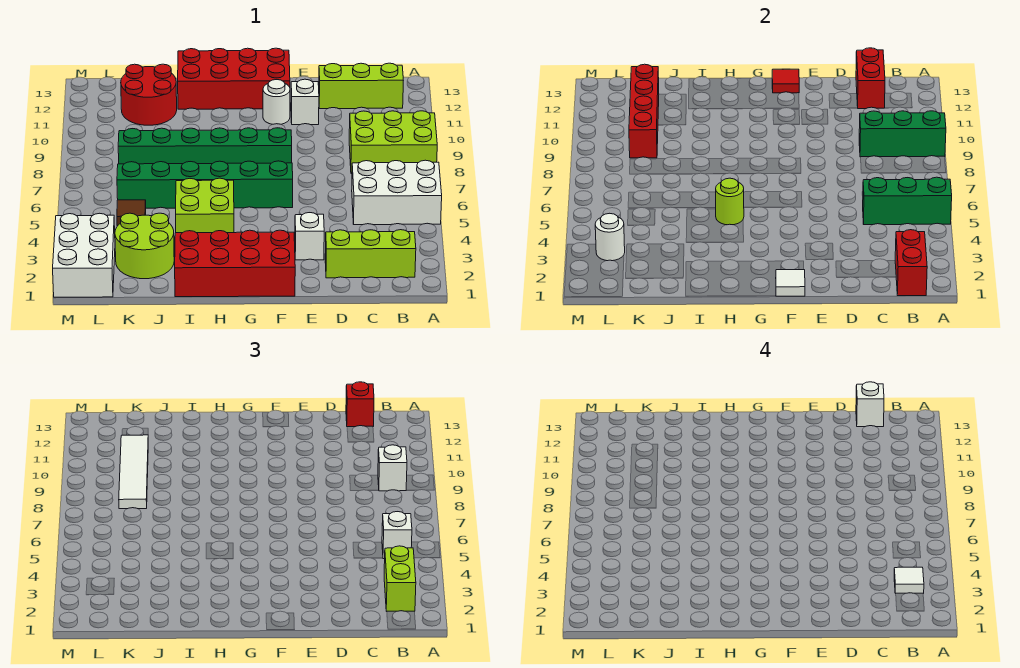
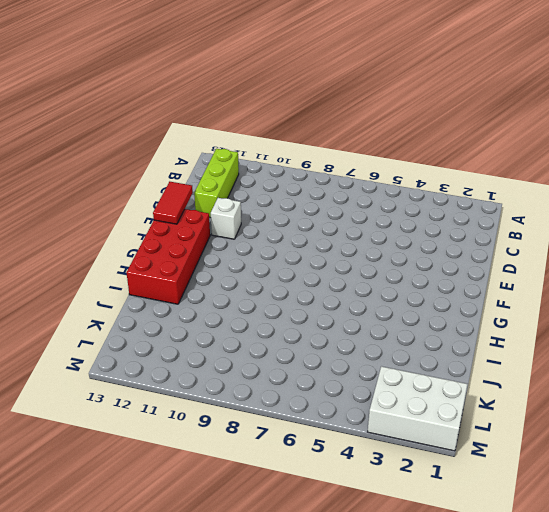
red 1x2 tile [153,182,193,224] -> red 1x1 tile [772,69,799,93]
none -> white 2x3 brick [352,160,442,225]
none -> lime 2x3 brick [349,111,437,174]
none -> lime 1x3 brick [325,230,416,278]
none -> white 1x1 brick [295,213,324,260]

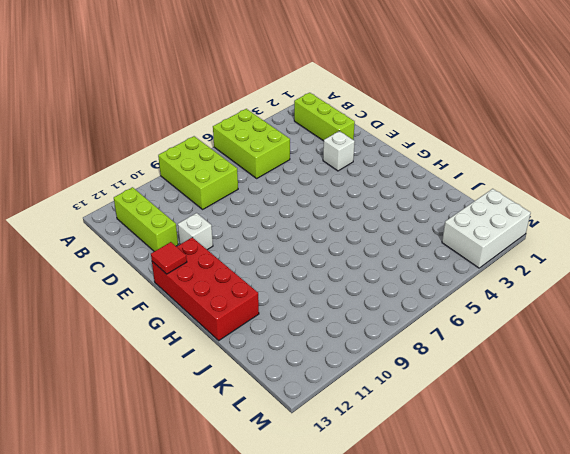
lime 2x3 brick [213,109,290,178] -> white 2x3 brick [352,160,442,225]
none -> red 2x4 brick [175,230,295,297]
none -> green 1x6 brick [117,161,293,208]
none -> green 1x6 brick [118,128,292,164]
none -> white 1x1 round brick [263,80,290,124]

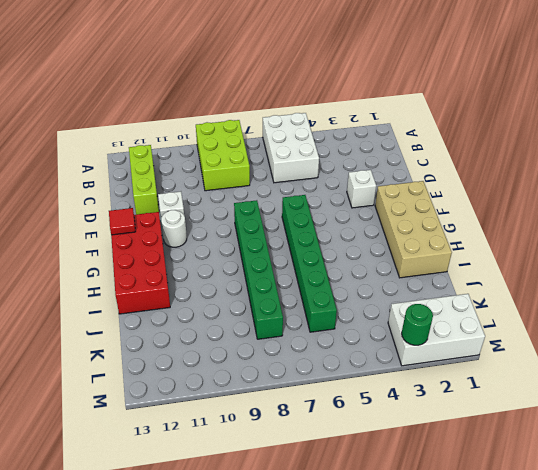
tan 2x4 brick [375,181,452,278] -> red 2x4 brick [175,230,295,297]
green 1x1 round brick [402,304,433,345] -> none
none -> lime 1x3 brick [325,230,416,278]
none -> lime 2x2 brick [176,178,234,233]
none -> lime 2x2 round brick [115,213,174,279]
none -> red 2x2 round brick [121,64,177,125]

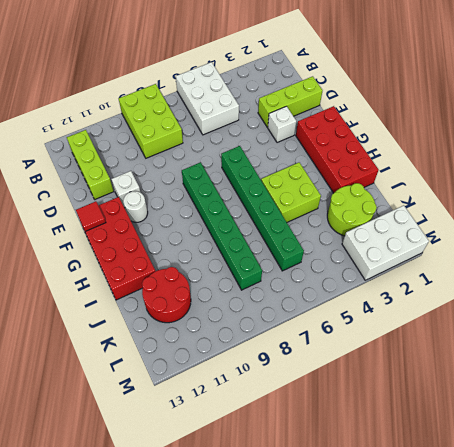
lime 1x3 brick [258,76,323,127] -> lime 1x3 brick turned to [325,230,416,278]
none -> brown 1x1 tile [117,200,146,226]
none -> green 1x3 brick [863,177,952,225]
none -> green 1x3 brick [859,111,946,157]
none -> red 1x2 brick [895,230,927,296]

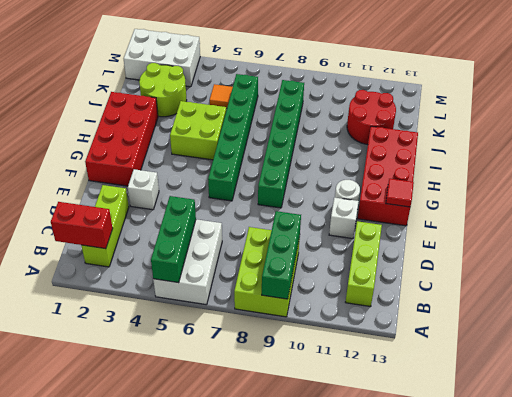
orange 1x1 tile [210,84,233,108] -> brown 1x1 tile [117,200,146,226]
none -> red 1x2 brick [856,48,885,109]
none -> white 1x1 tile [776,270,805,296]
none -> lime 1x1 round brick [716,178,744,225]
none -> red 1x4 brick [629,64,659,158]

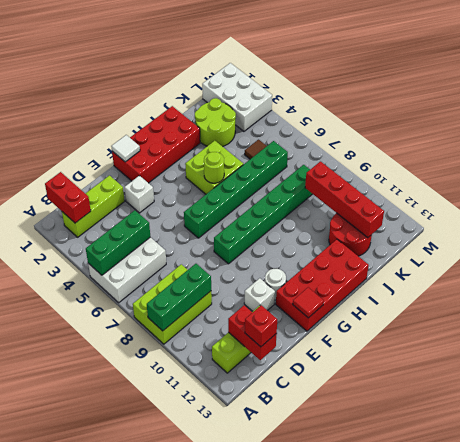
none -> white 1x1 round brick [595,213,625,261]
none -> lime 1x2 brick [384,546,416,611]
none -> white 1x1 brick [382,512,412,559]
none -> white 1x1 brick [378,445,407,491]

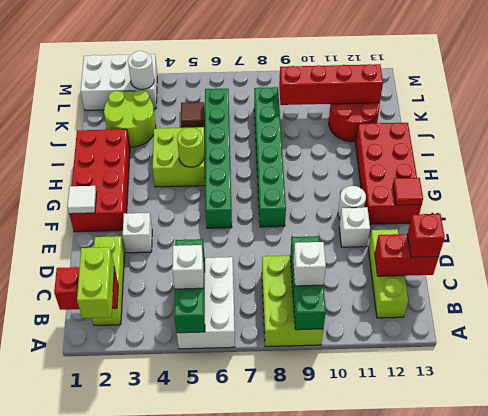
lime 1x2 brick [77,247,114,318] -> lime 1x2 brick turned to [384,546,416,611]
none -> white 1x4 tile [119,435,148,509]
none -> white 1x1 tile [894,567,924,593]
none -> white 1x1 brick [856,382,884,427]

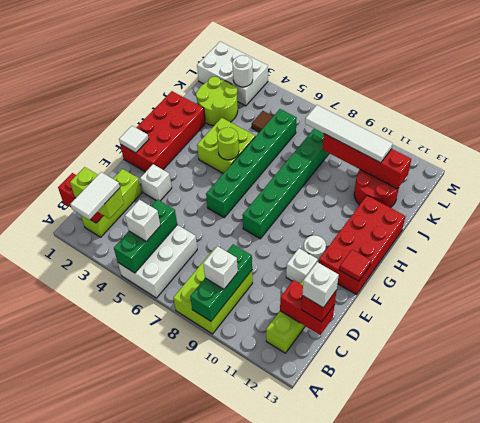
white 1x2 tile [70,172,120,220] -> white 1x1 tile [894,567,924,593]

